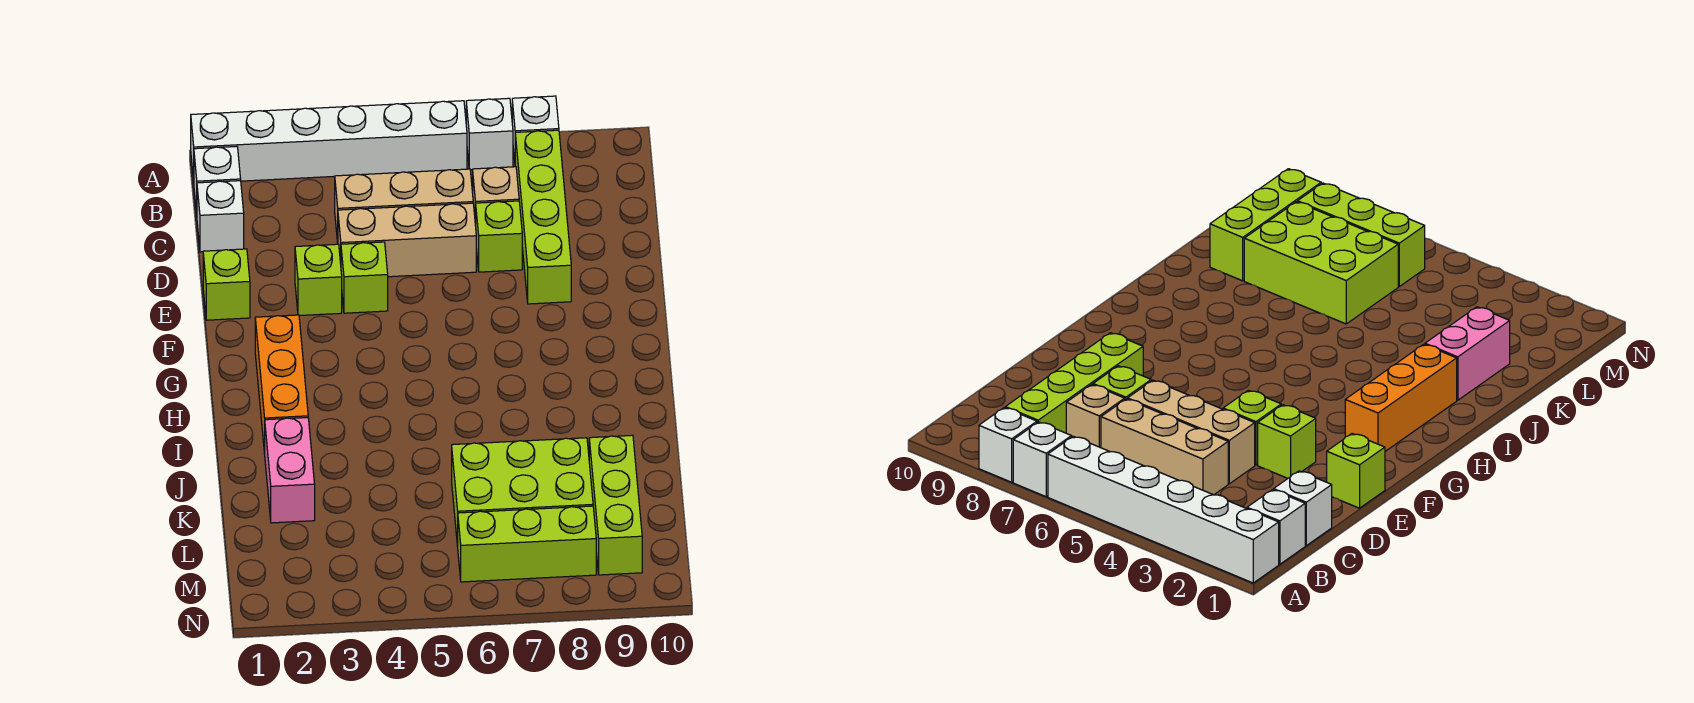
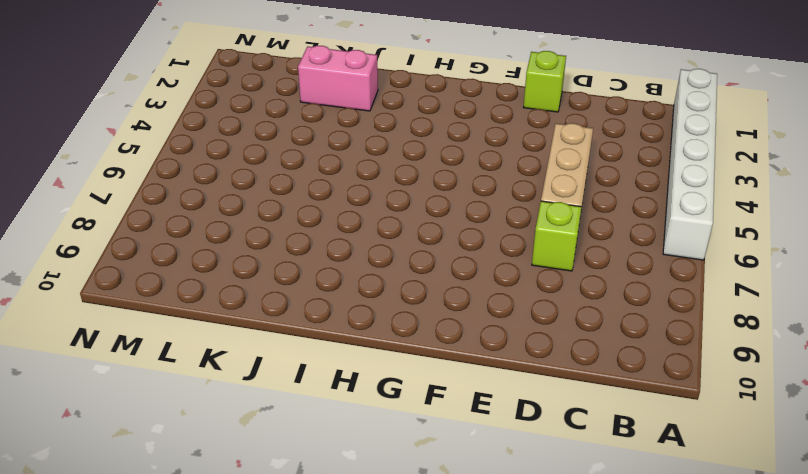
none -> white 1x1 brick [466,98,513,170]
none -> white 1x1 brick [512,96,559,160]
none -> white 1x1 brick [194,147,241,214]

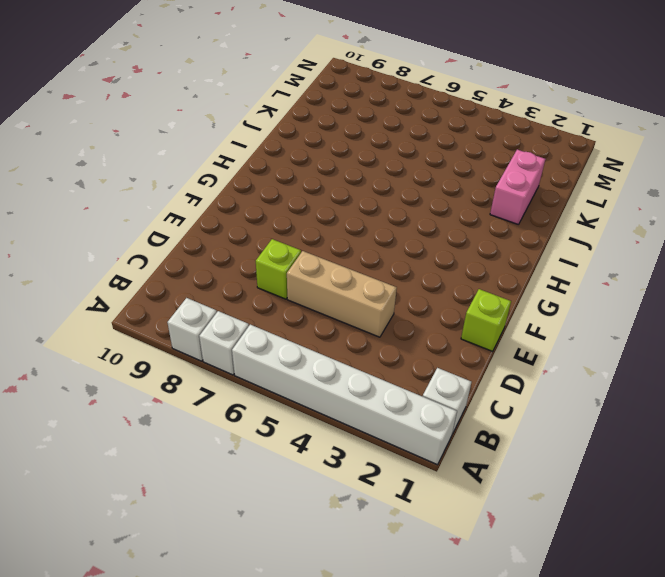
none -> lime 1x4 brick [515,130,571,304]
none -> white 1x1 brick [197,181,244,252]
none -> tan 1x3 brick [335,169,473,242]

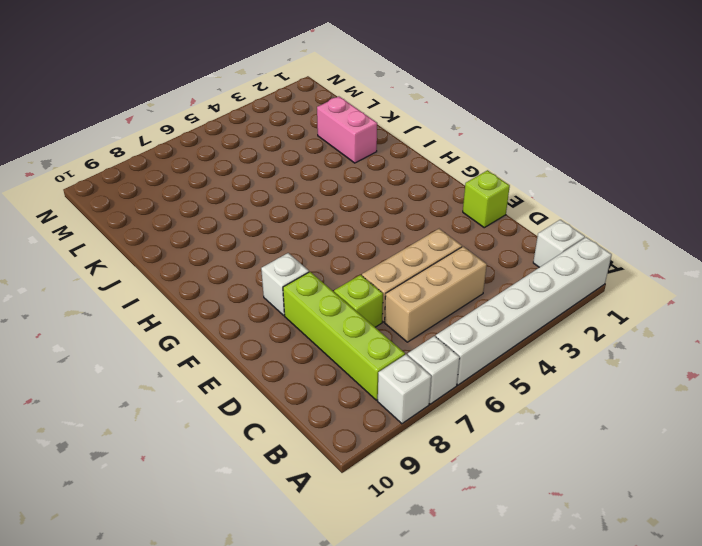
white 1x1 brick [261,253,309,315] -> white 1x1 brick moved to [197,181,244,252]
none -> tan 1x1 brick [473,167,519,226]
none -> lime 1x1 brick [295,244,342,316]
none -> lime 1x1 brick [341,242,388,313]

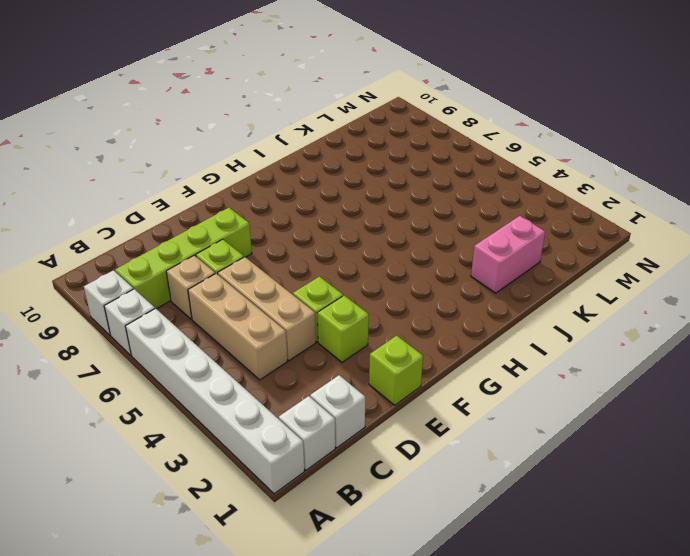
none -> orange 1x3 brick [255,315,308,454]
none -> lime 2x3 brick [452,438,593,546]
none -> lime 1x3 brick [589,435,642,575]

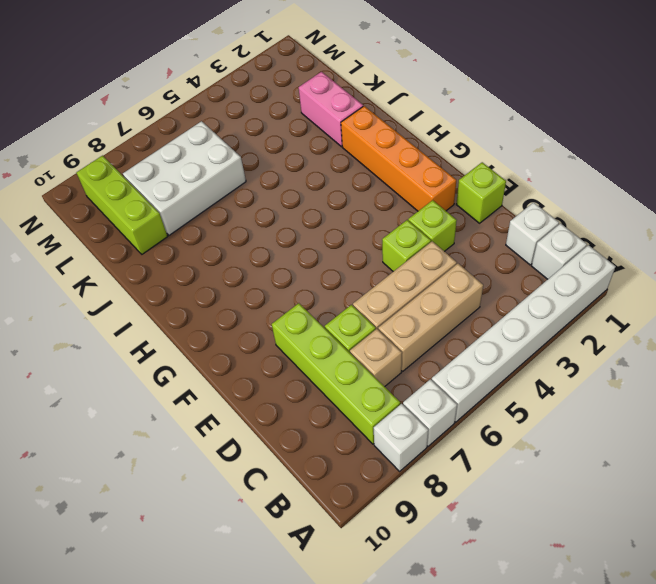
orange 1x4 brick [341,106,456,211] -> orange 1x3 brick [255,315,308,454]
white 2x3 brick [123,121,246,235] -> lime 2x3 brick [452,438,593,546]
none -> lime 1x3 brick [458,506,596,582]

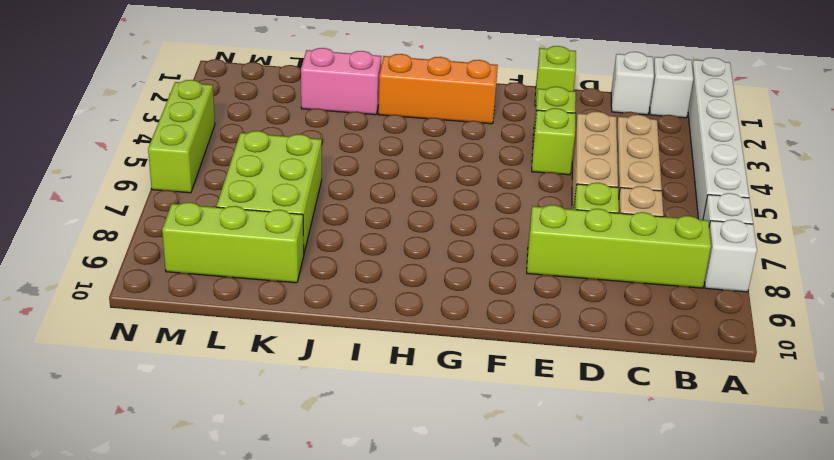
lime 1x3 brick [148,80,215,193] -> lime 1x3 brick moved to [458,506,596,582]

